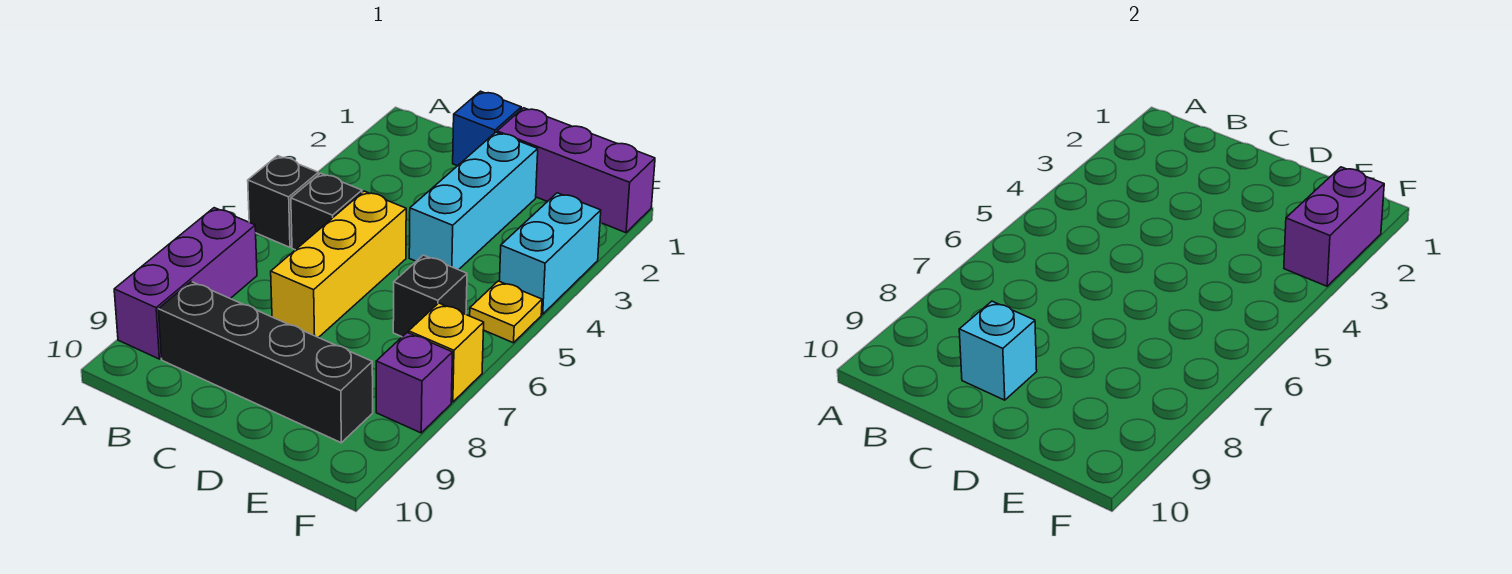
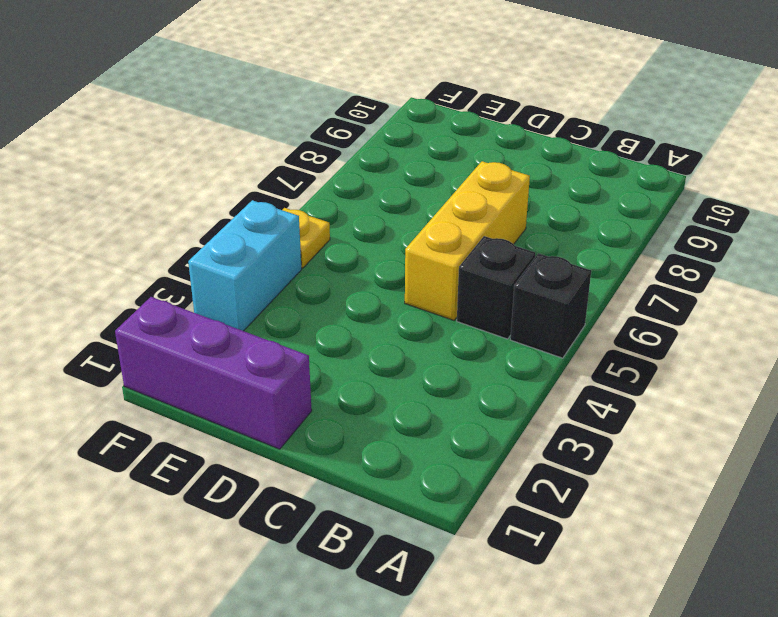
none -> purple 1x3 brick [114,208,257,359]
none -> black 1x4 brick [158,282,373,443]
none -> blue 1x1 brick [453,91,521,166]

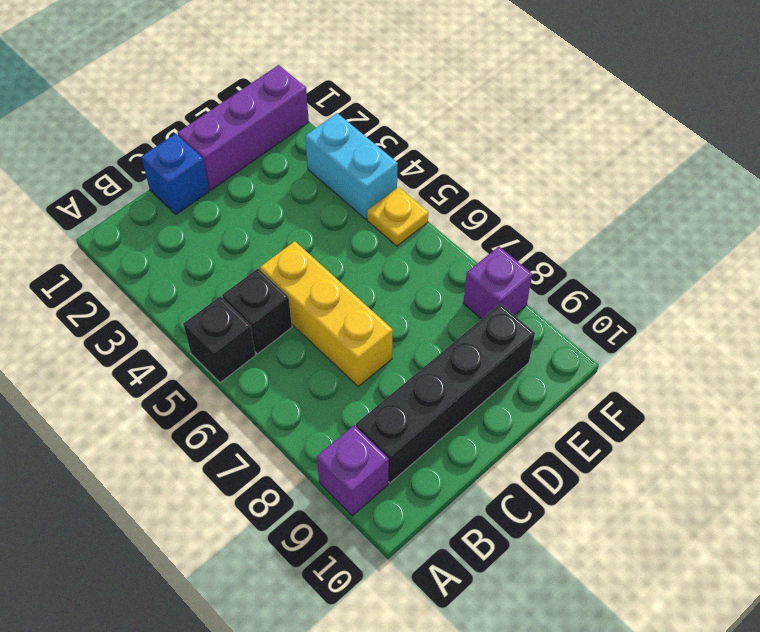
purple 1x1 brick [317,425,389,516] -> purple 1x3 brick [114,208,257,359]
none -> cyan 1x3 brick [409,132,538,270]
none -> black 1x1 brick [393,255,467,337]
none -> yellow 1x1 brick [409,303,484,402]

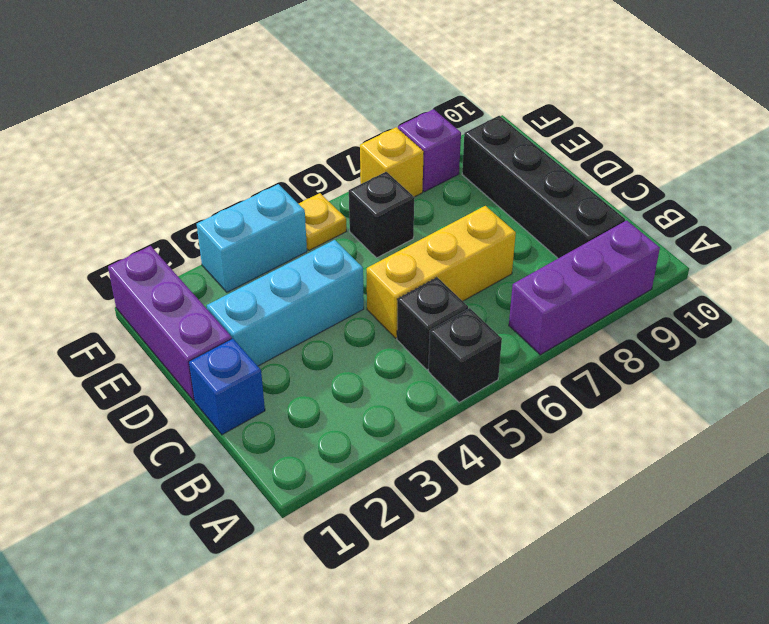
none -> cyan 1x1 brick [959,301,1037,400]
none -> purple 1x2 brick [1284,167,1384,286]

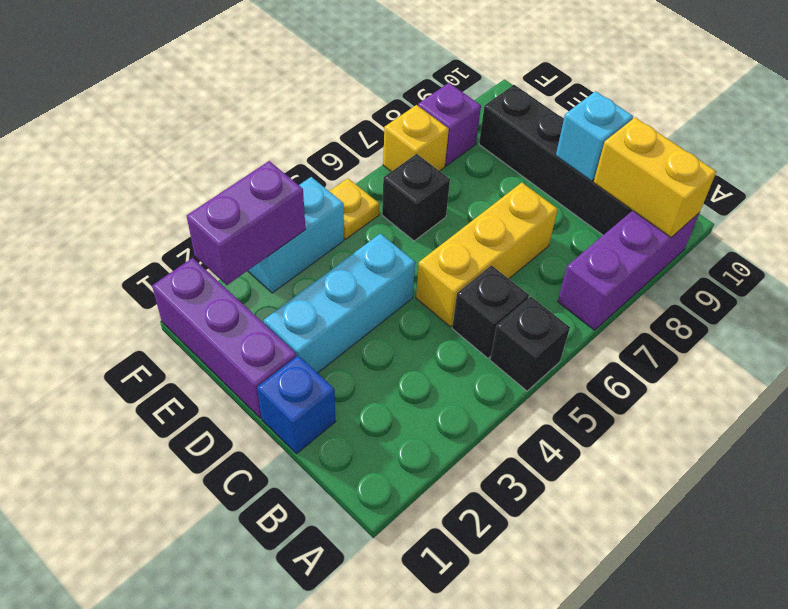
yellow 1x2 brick [593,118,716,237] -> none

